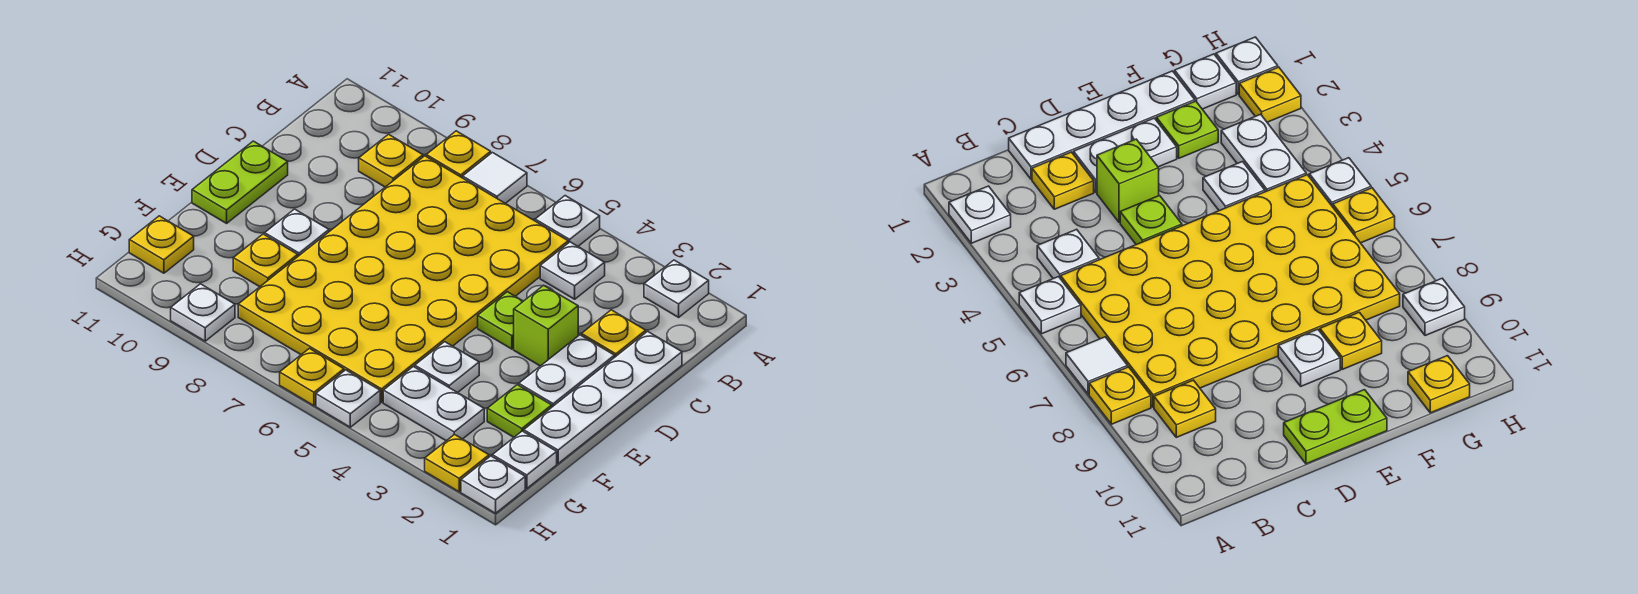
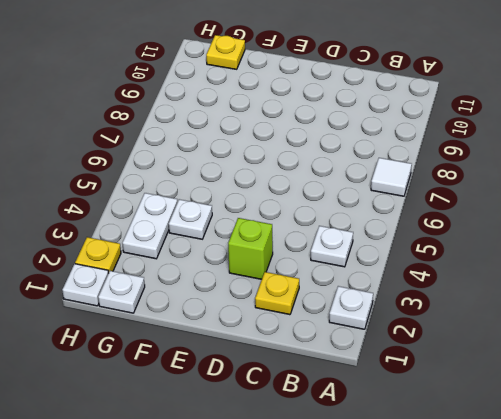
none -> white 1x1 plate [535,196,600,246]
none -> yellow 1x1 plate [426,131,491,178]
none -> yellow 4x6 plate [238,156,568,402]

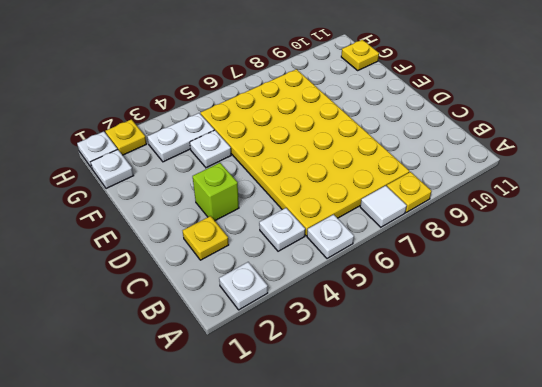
none -> yellow 1x1 plate [359,134,423,187]
none -> white 1x4 plate [524,331,682,463]
none -> white 1x2 plate [519,335,614,407]

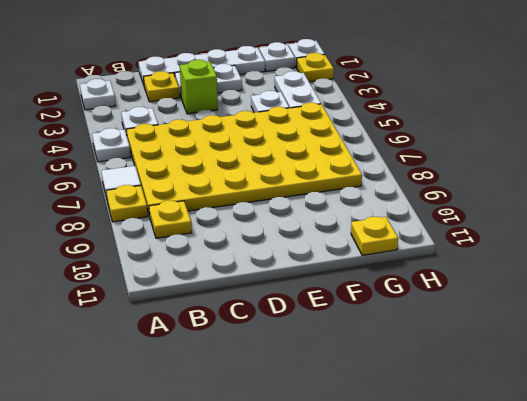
none -> lime 1x1 plate [478,292,523,349]
none -> lime 1x2 plate [192,141,288,223]
none -> white 1x1 plate [265,209,329,256]

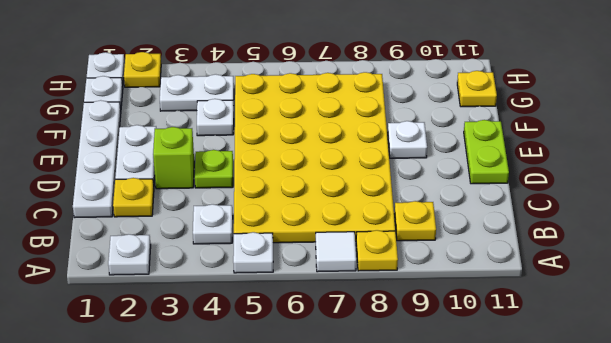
none -> lime 1x1 plate [487,385,552,437]
none -> yellow 1x1 plate [233,234,298,287]
none -> white 1x1 plate [316,370,380,427]

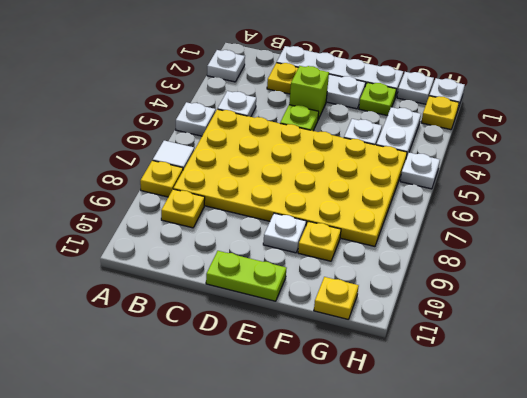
none -> yellow 1x1 plate [280,348,344,406]
none -> white 1x1 plate [171,284,235,341]

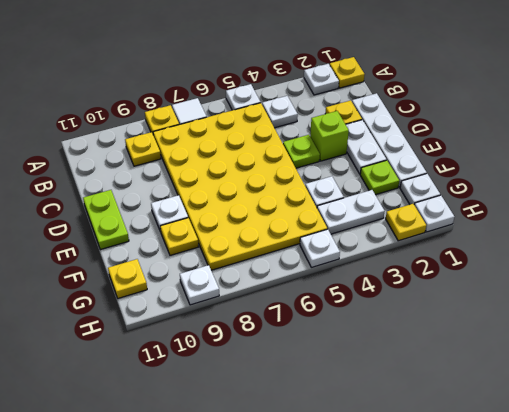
yellow 1x1 plate [330,57,365,88] -> yellow 1x1 plate moved to [280,348,344,406]

